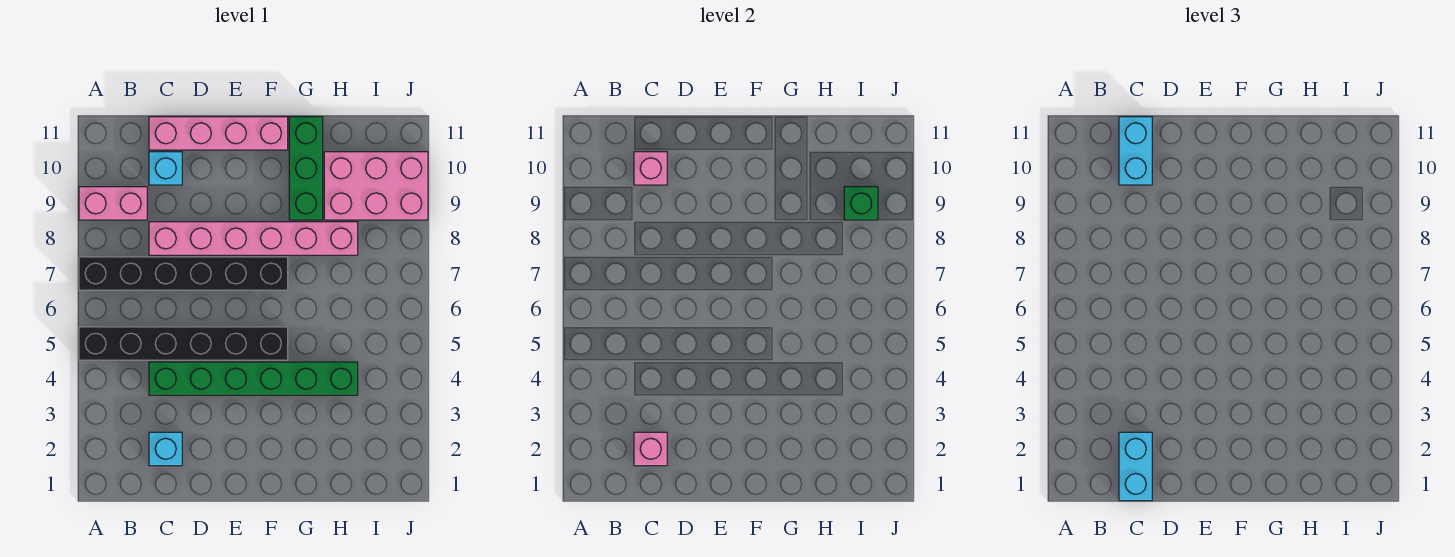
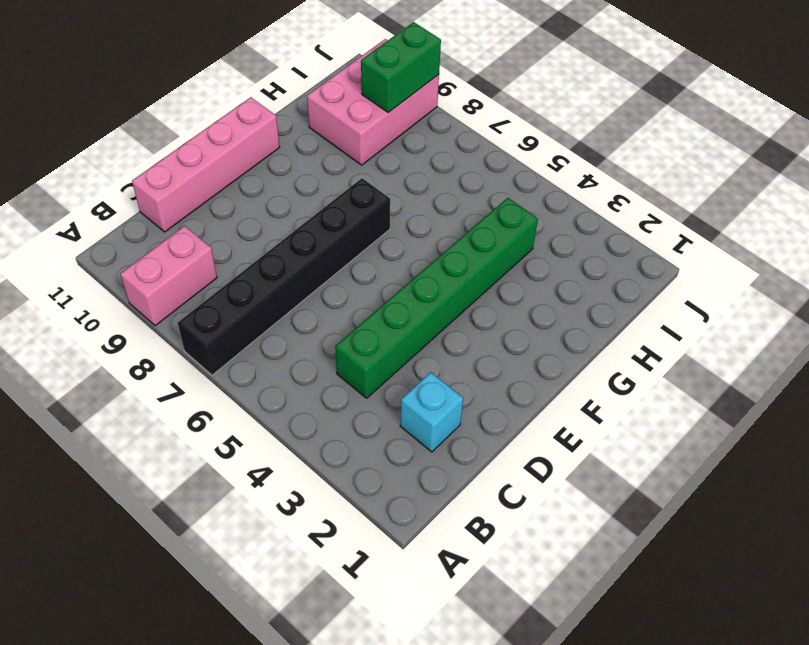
green 1x2 brick [361,22,441,113] -> green 1x1 brick [844,187,878,220]
none -> black 1x6 brick [79,327,288,360]
none -> pink 1x6 brick [149,222,358,255]
none -> cyan 1x1 brick [149,152,182,185]

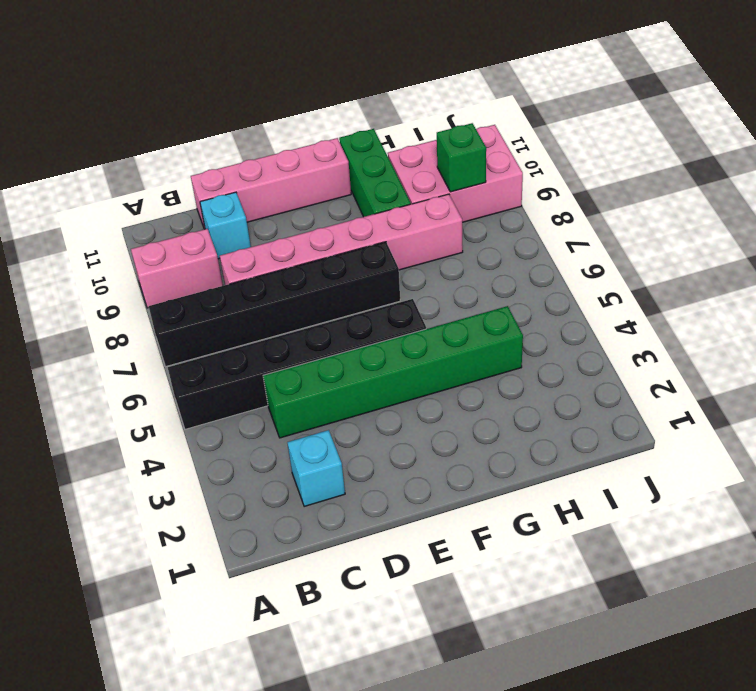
none -> pink 1x1 brick [634,432,667,466]
none -> pink 1x1 brick [634,152,667,185]
none -> cyan 1x2 brick [1119,432,1152,501]

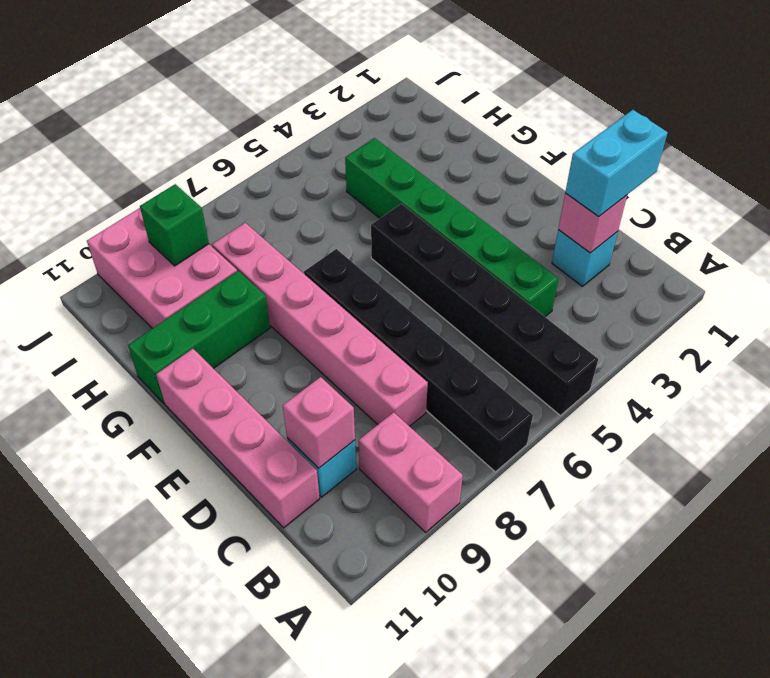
none -> cyan 1x2 brick [1119,117,1152,185]

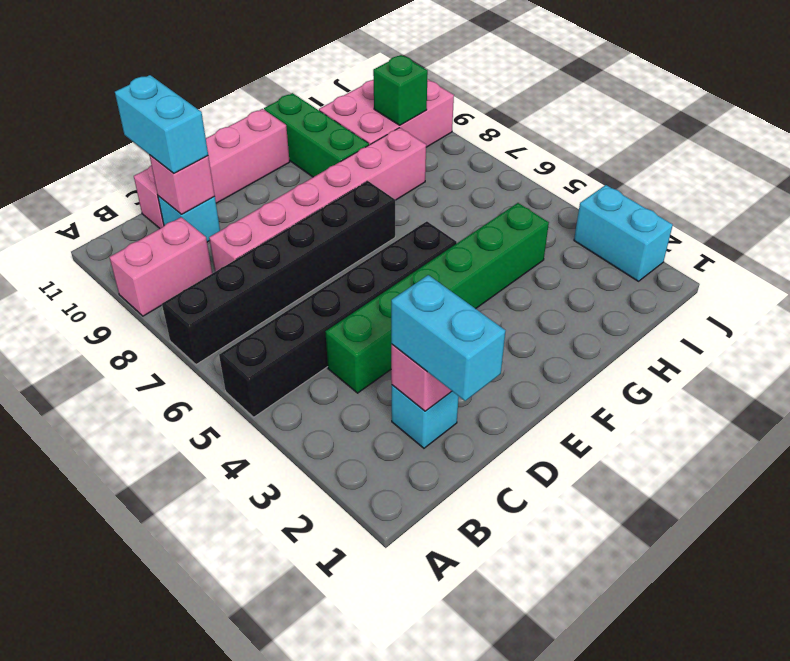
cyan 1x2 brick [574,185,673,281] -> none

